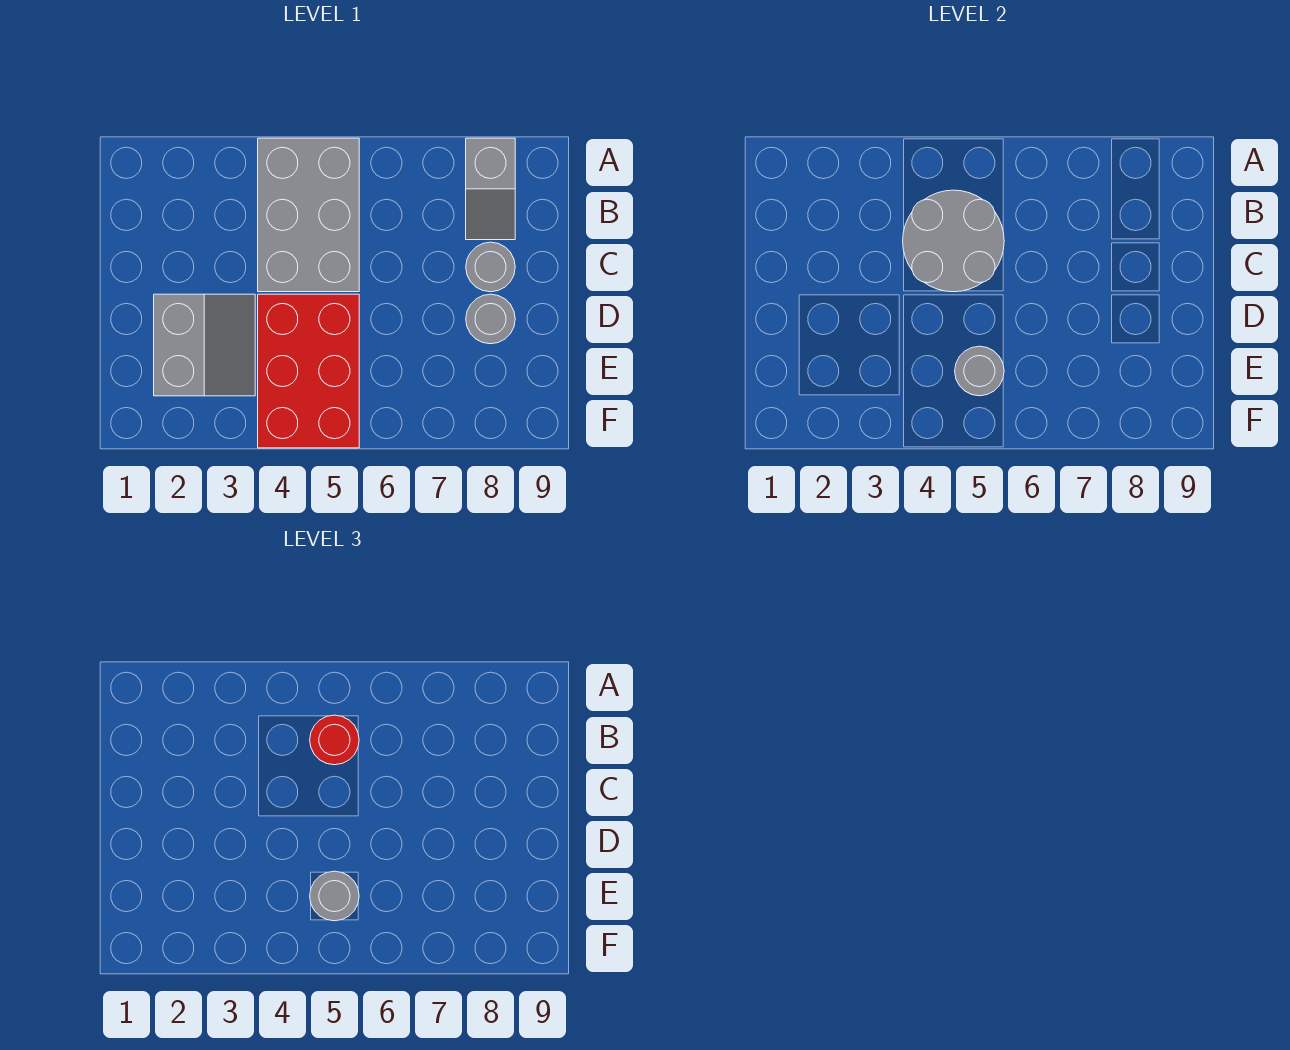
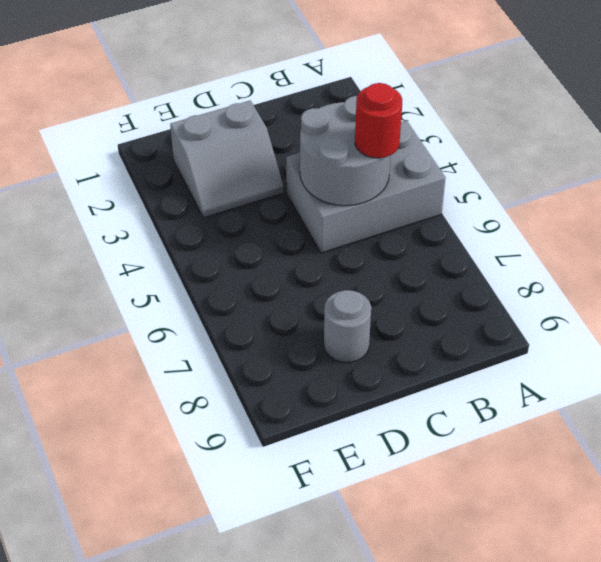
none -> grey 1x2 slope [466,138,515,240]
none -> grey 1x1 round brick [466,242,515,292]

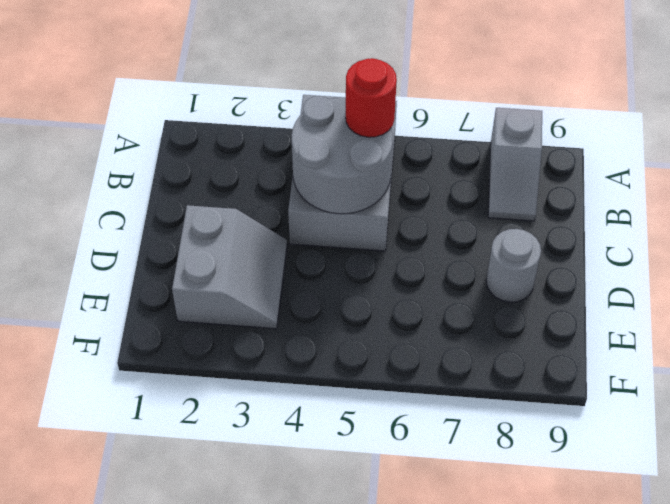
none -> grey 1x1 round brick [466,242,515,292]
none -> red 2x3 brick [258,294,359,448]

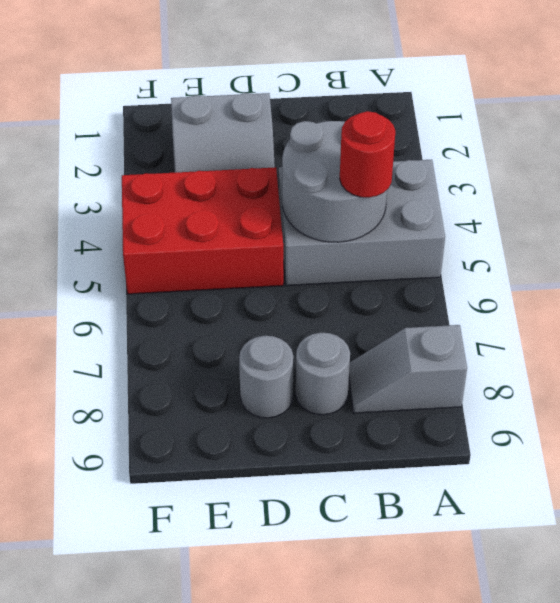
none -> grey 1x1 round brick [955,346,1004,396]
none -> grey 1x1 round brick [310,871,359,921]

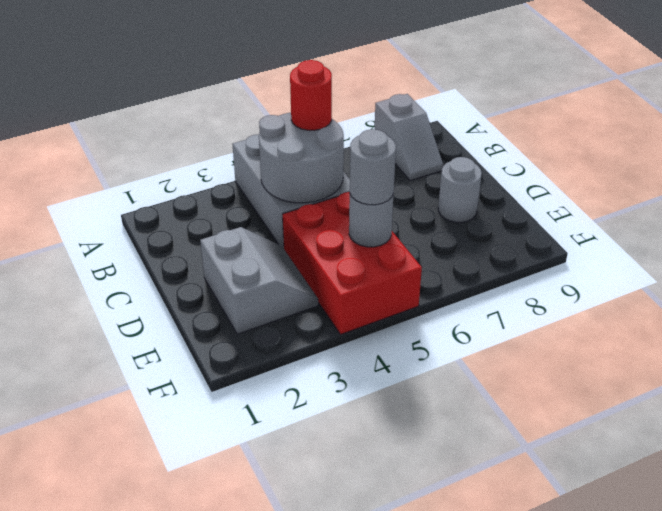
none -> grey 1x1 round brick [466,242,515,292]

